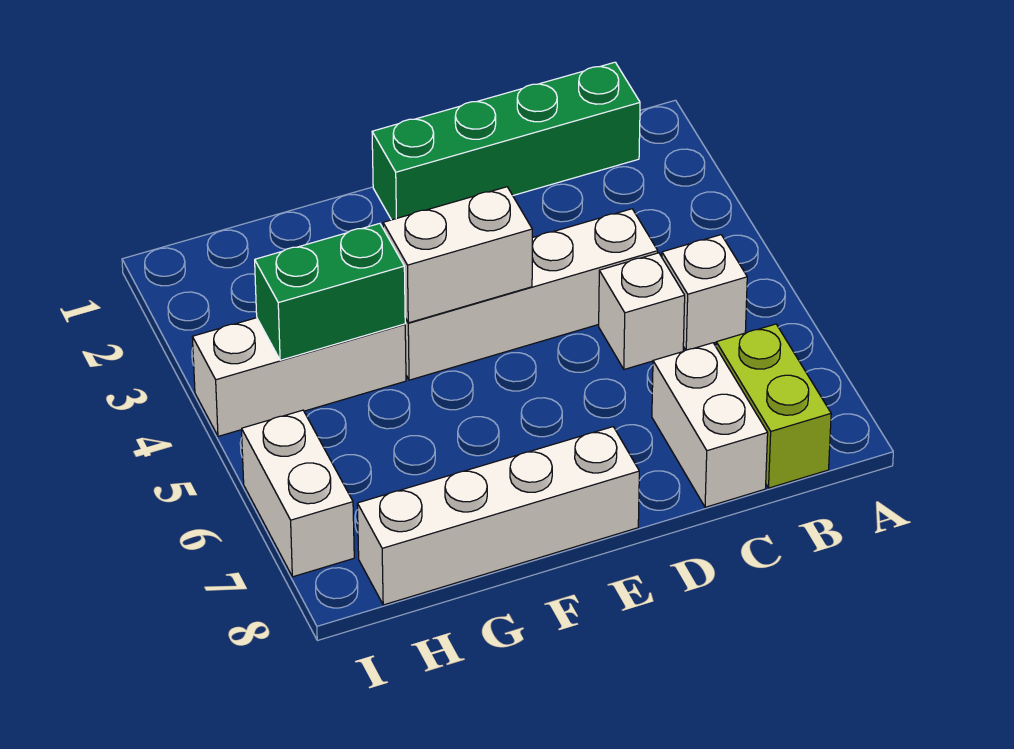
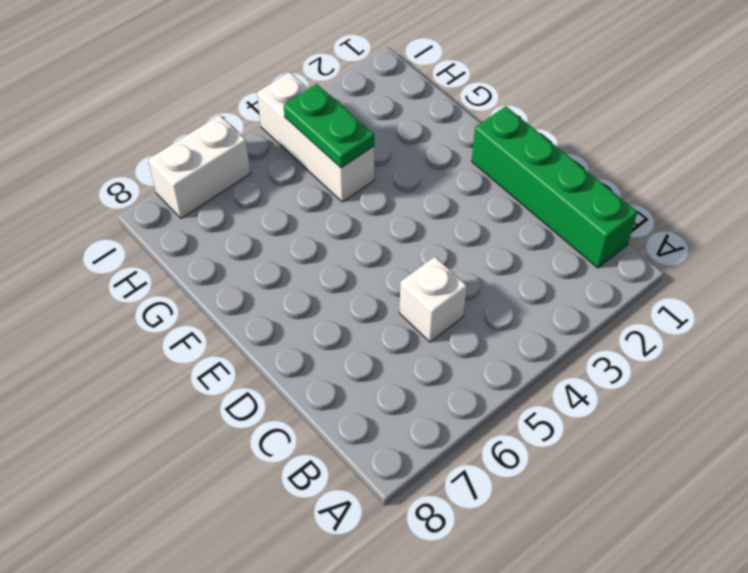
green 1x2 plate [284,84,374,168] -> green 1x2 brick [255,223,405,360]
none -> white 1x1 brick [662,235,747,350]
none -> lime 1x2 brick [716,324,831,488]

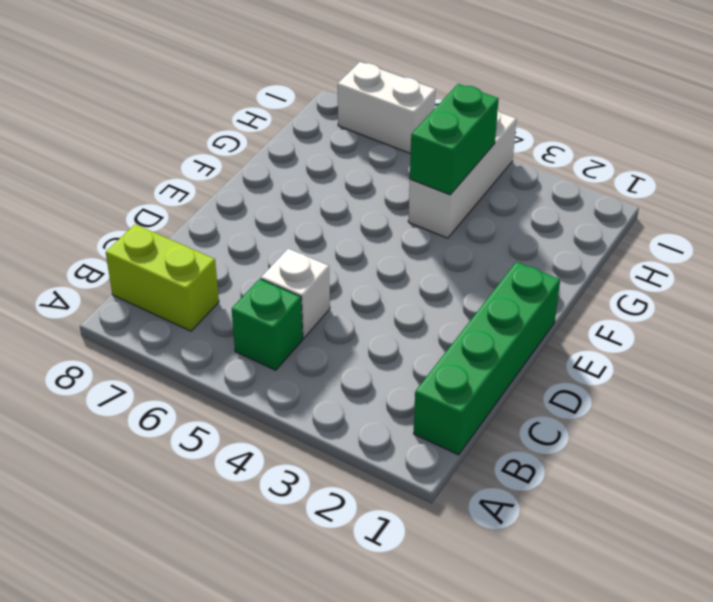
green 1x1 brick [232,279,303,370] -> white 1x1 brick [662,235,747,350]
none -> white 1x4 brick [405,209,658,380]
none -> white 1x2 brick [652,343,768,507]

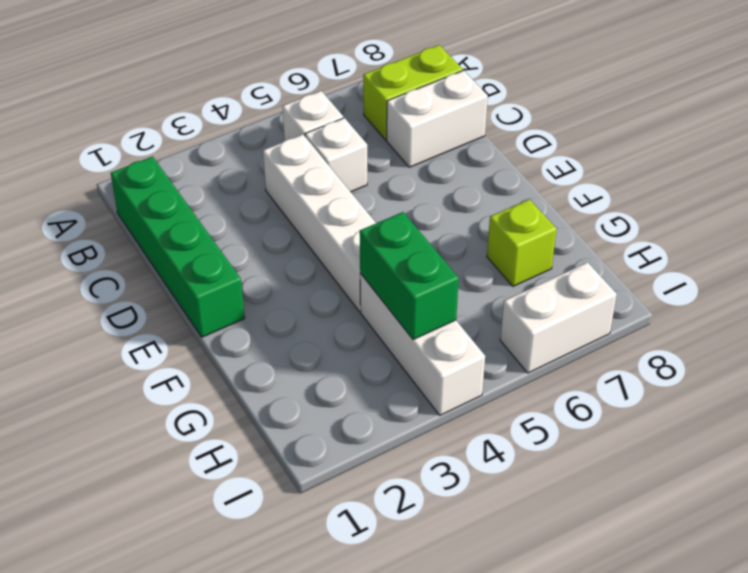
lime 1x1 brick [487,199,557,286] -> none
none -> white 1x4 brick [357,427,639,605]
none -> white 1x2 brick [383,187,532,323]

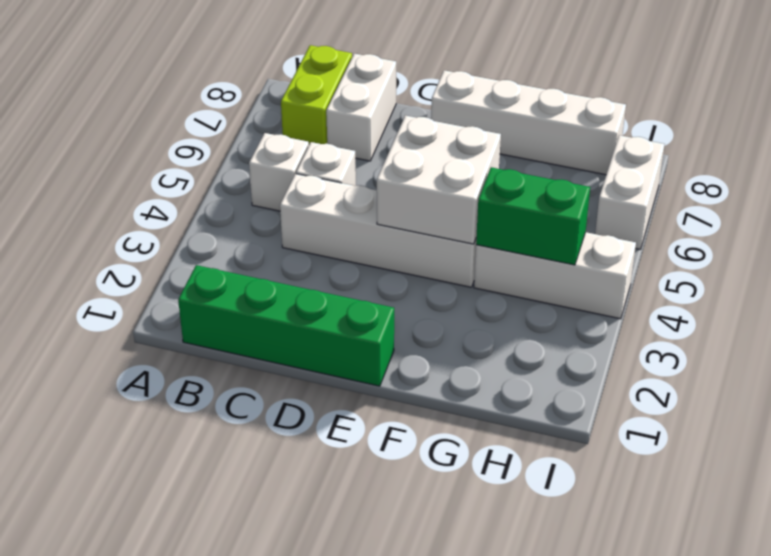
white 2x2 brick [377,115,501,244] -> white 1x2 brick [383,187,532,323]

